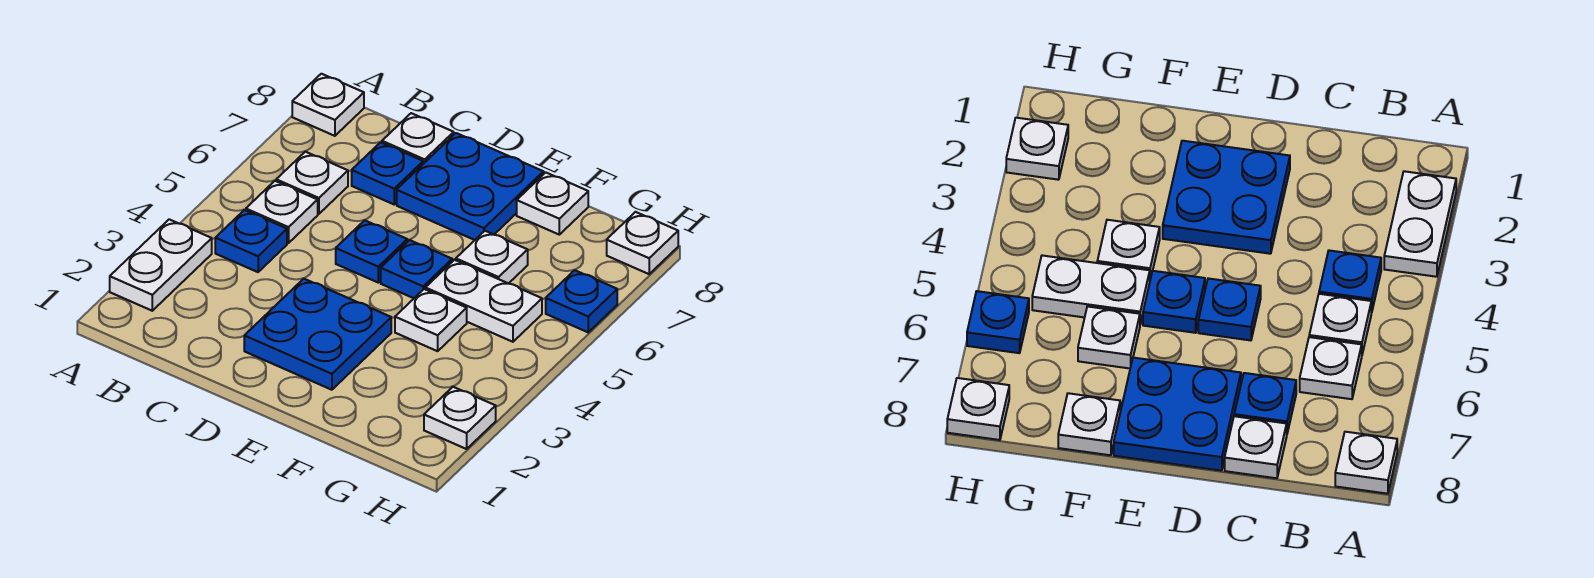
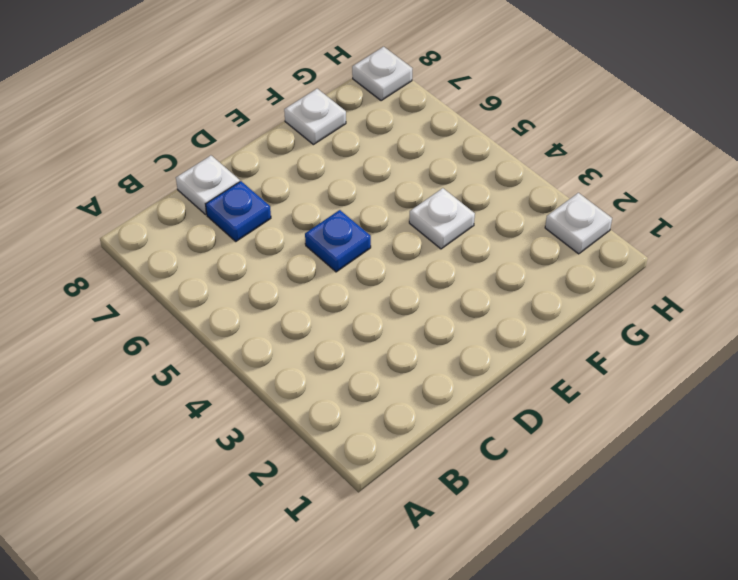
none -> white 1x2 plate [110,219,212,311]
none -> white 1x1 plate [292,74,364,136]
none -> blue 1x1 plate [215,210,287,272]

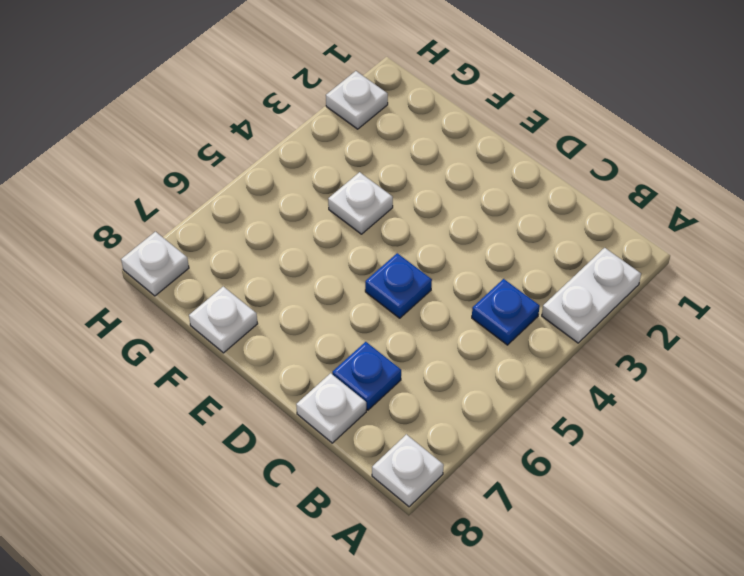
none -> white 1x1 plate [246,181,318,243]
none -> white 1x1 plate [276,152,348,214]
none -> blue 2x2 plate [244,279,391,390]

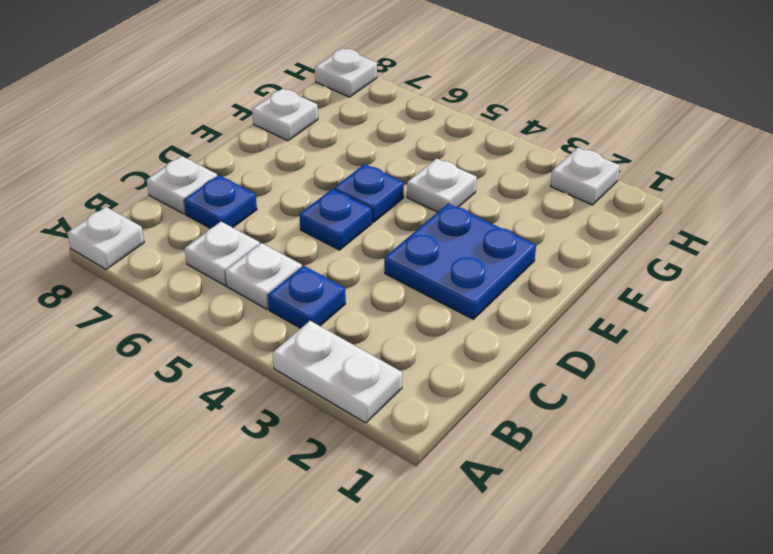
none -> blue 2x2 plate [397,133,544,240]
none -> white 1x2 plate [425,260,542,342]
none -> white 1x1 plate [456,231,528,284]

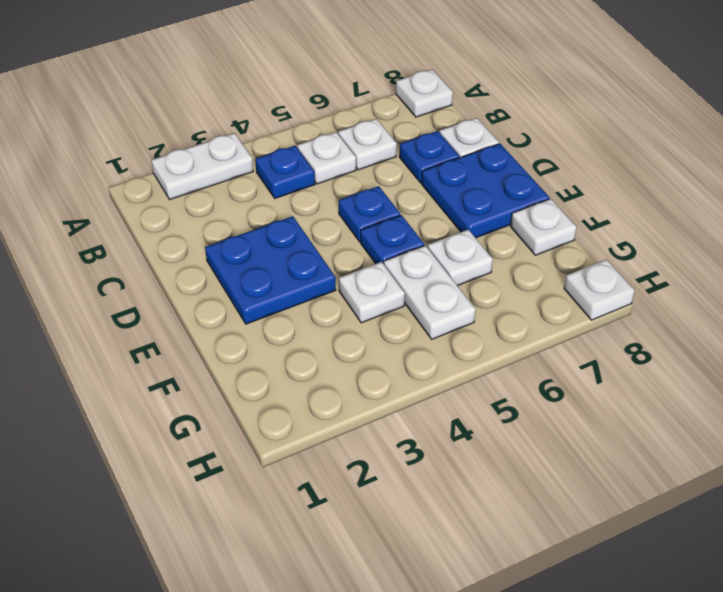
none -> white 1x1 plate [424,387,496,449]
none -> blue 1x1 plate [546,270,617,332]

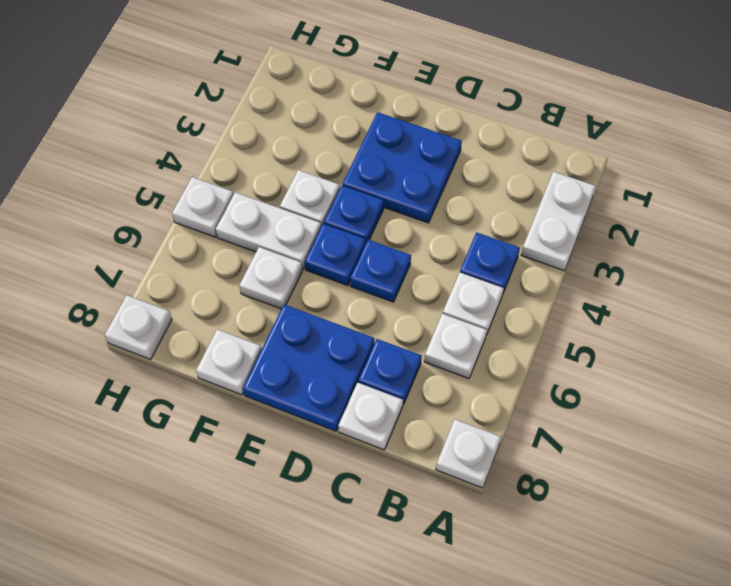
blue 1x1 plate [324,185,384,243] -> blue 1x1 plate moved to [546,270,617,332]
white 1x1 plate [172,177,234,237] -> white 1x1 plate moved to [424,387,496,449]

